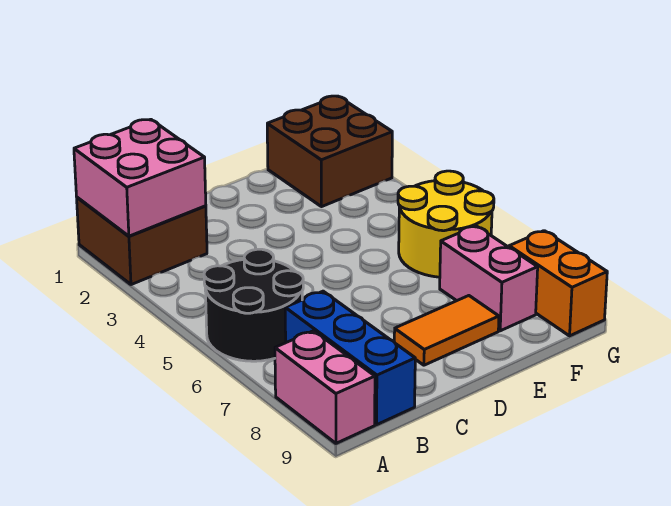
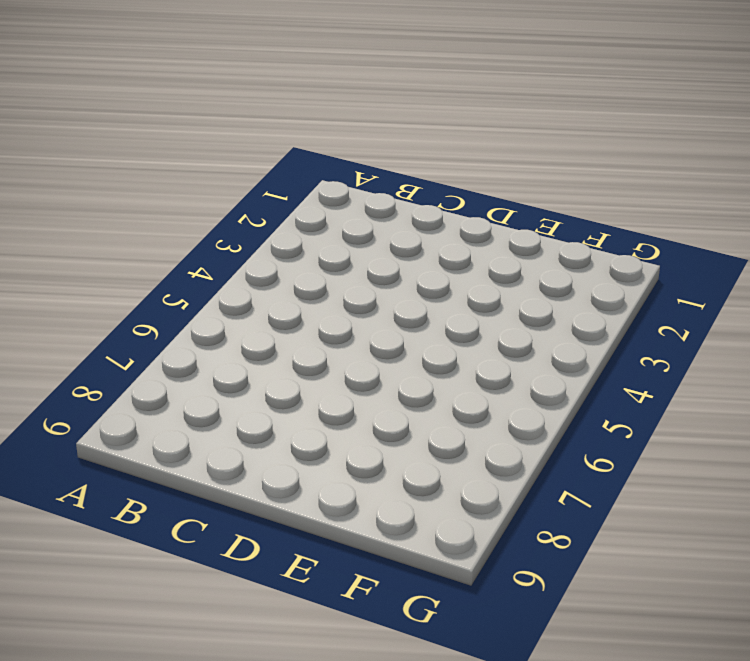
none -> brown 2x2 brick [77,197,207,285]
none -> black 2x2 round brick [204,249,303,361]

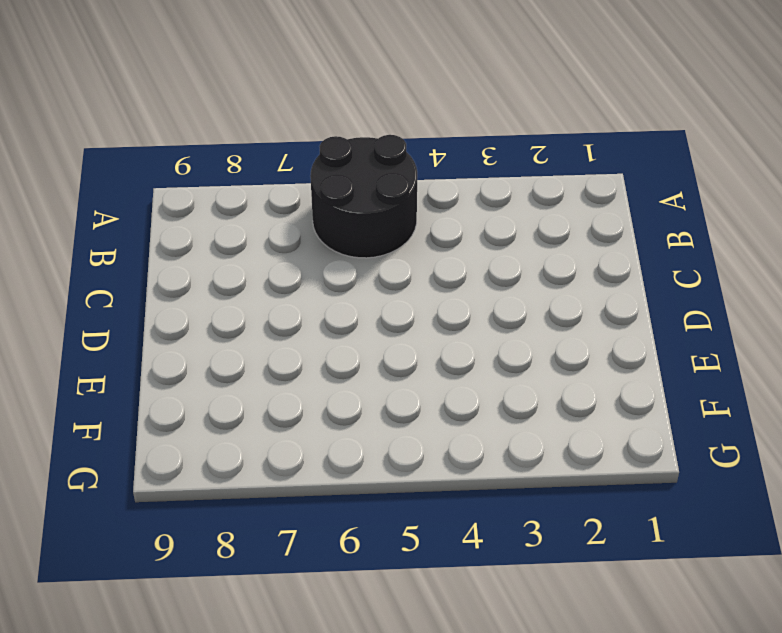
none -> brown 2x2 brick [77,197,207,285]
none -> pink 1x2 brick [275,331,375,443]

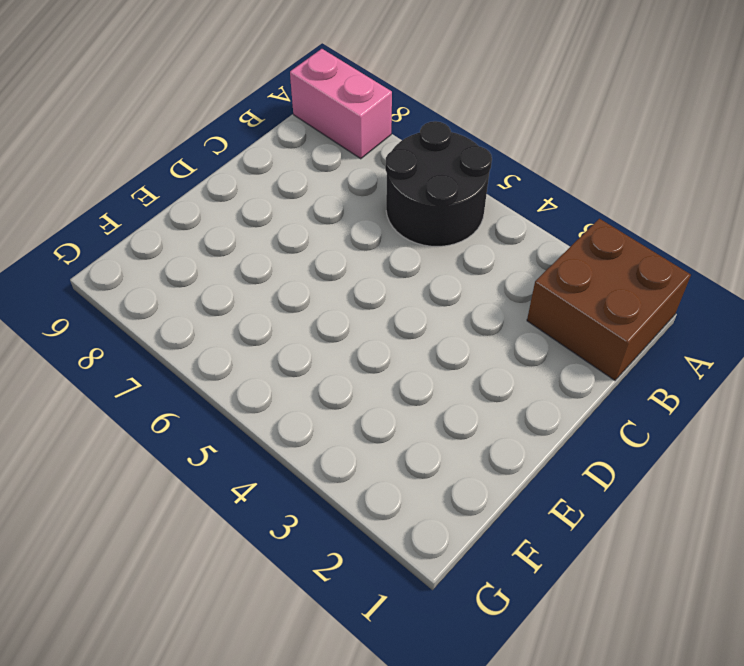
none -> blue 1x3 brick [285,291,415,425]
none -> orange 1x2 tile [394,296,499,365]

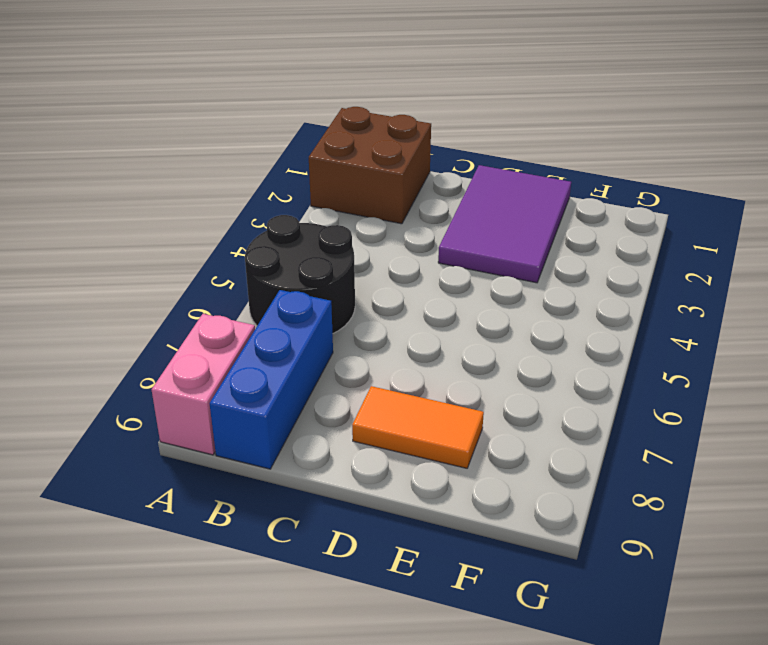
purple 2x3 tile [438,165,571,283] -> none
none -> brown 2x2 brick [267,96,392,207]
none -> yellow 2x2 round brick [398,171,494,277]

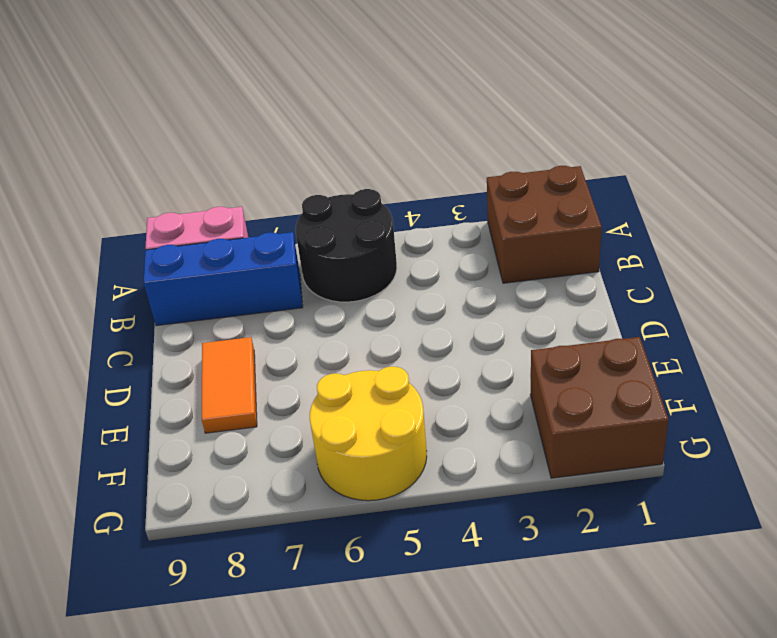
none -> pink 1x2 brick [440,226,538,331]
none -> orange 1x2 brick [509,231,607,336]

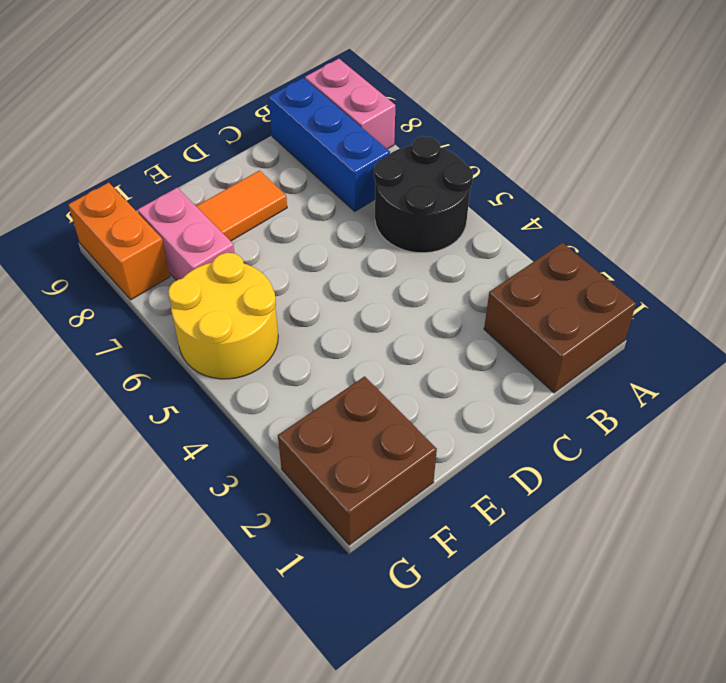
none -> pink 2x2 brick [74,119,206,236]

